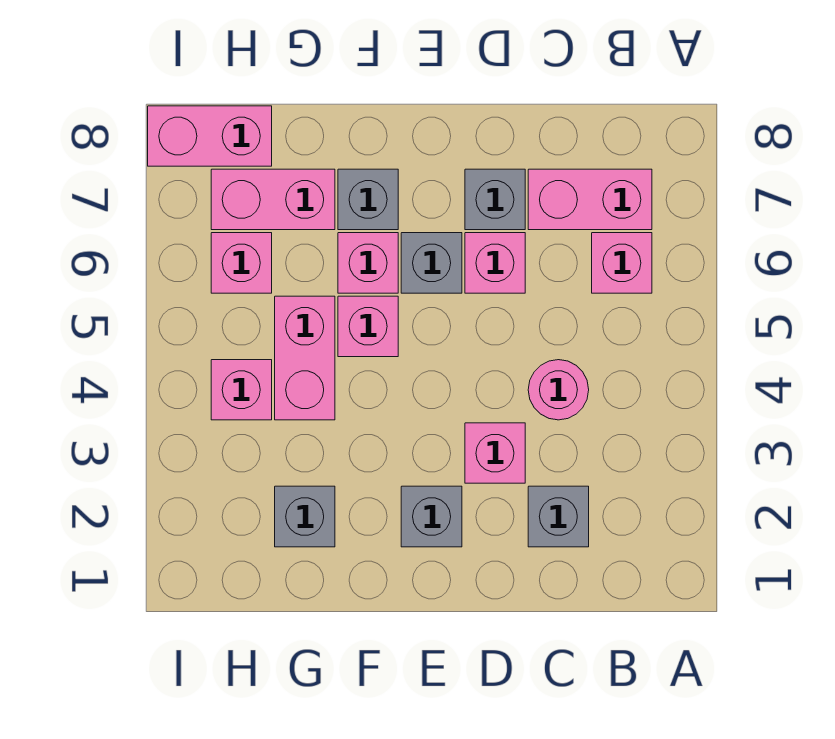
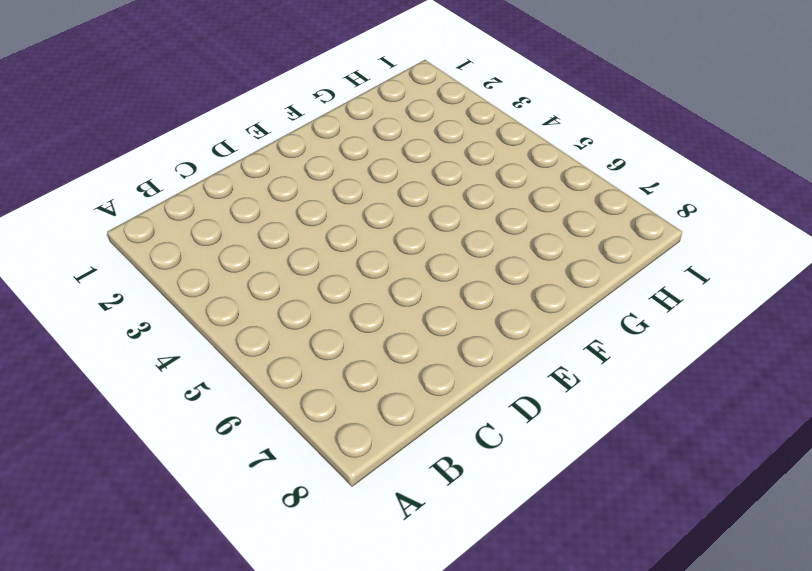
none -> pink 1x1 brick [592,233,652,293]
none -> pink 1x2 brick [528,169,652,230]
none -> grey 1x1 brick [528,486,589,547]

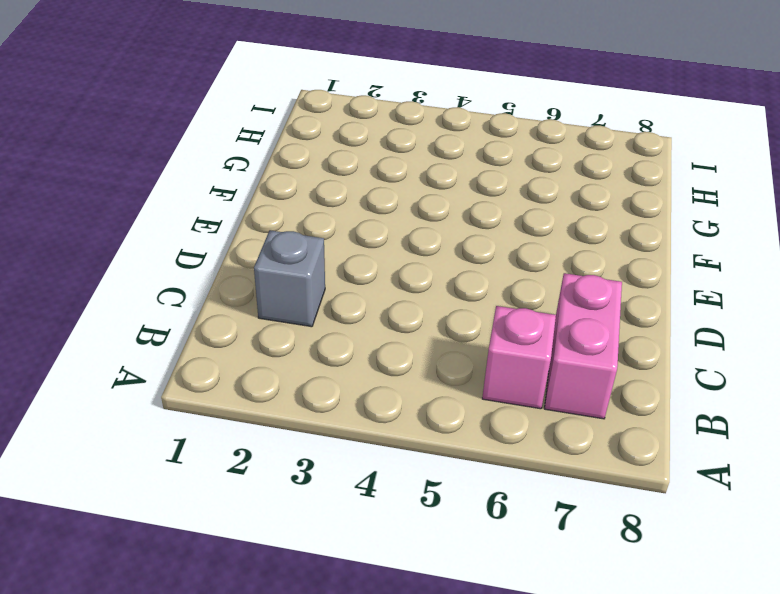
none -> pink 1x1 round brick [528,360,589,420]
none -> pink 1x1 brick [465,423,525,483]
none -> pink 1x1 brick [465,233,525,293]

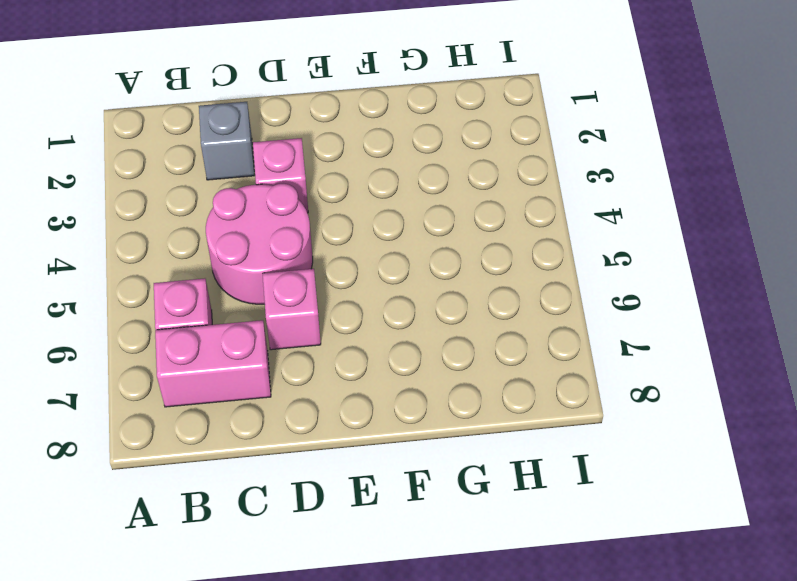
pink 2x2 round brick [206,184,313,304] -> pink 1x1 round brick [528,360,589,420]
none -> grey 1x1 brick [465,169,525,230]
none -> grey 1x1 brick [401,486,462,547]
none -> grey 1x1 brick [401,233,462,293]

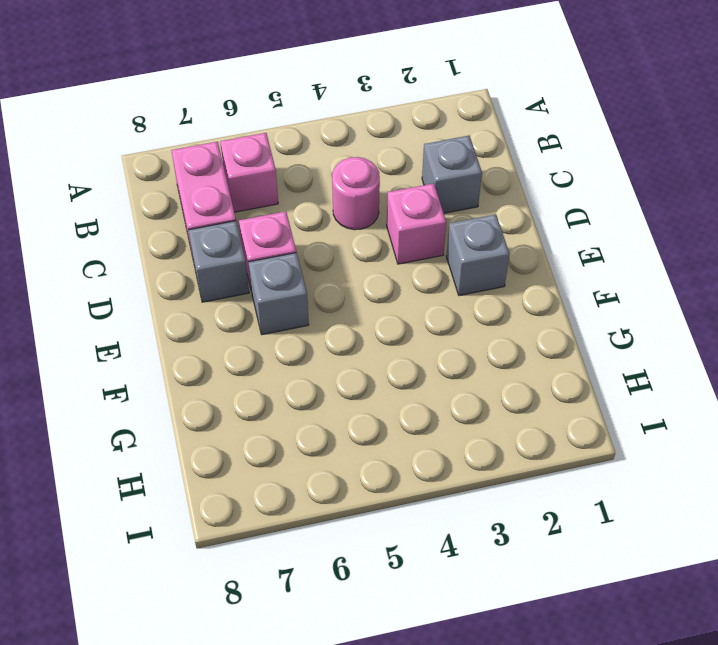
none -> pink 1x1 brick [338,296,398,357]
none -> pink 1x1 brick [338,233,398,293]
none -> grey 1x1 brick [338,169,398,230]

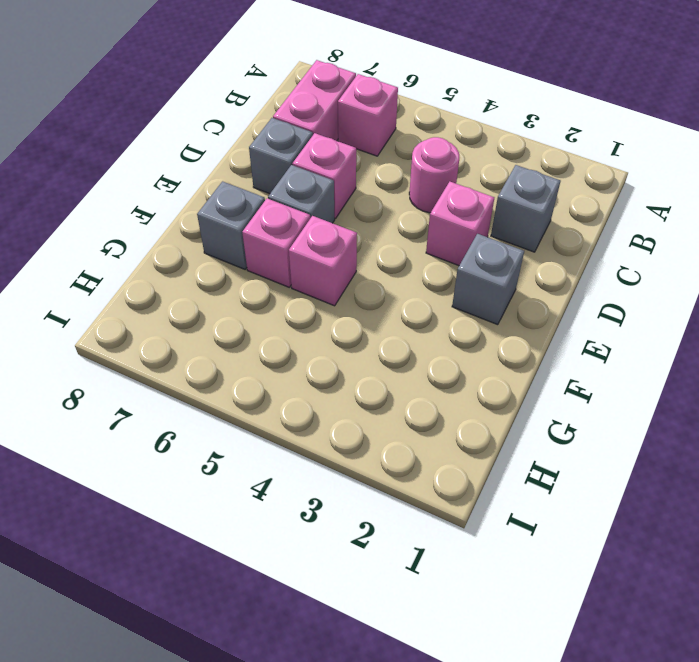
none -> grey 1x1 brick [275,486,335,547]
none -> pink 1x2 brick [275,296,335,420]
none -> pink 1x2 brick [211,169,335,230]

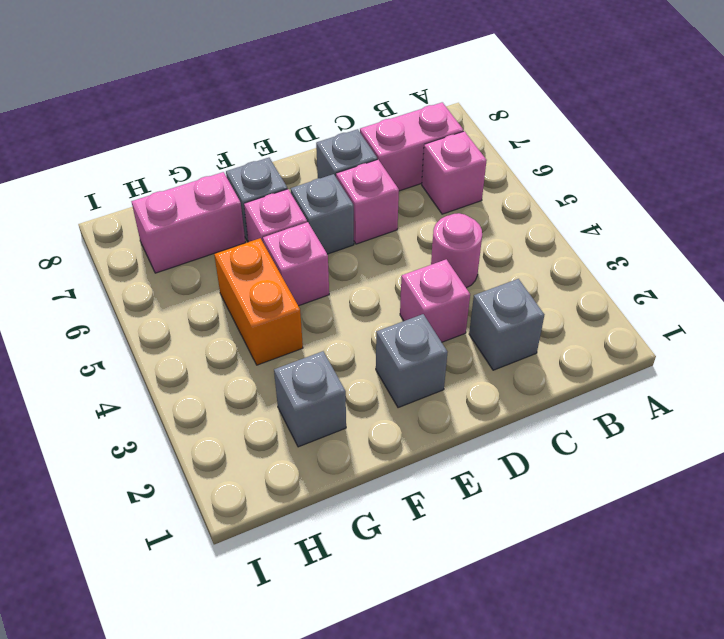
orange 1x2 brick [214,238,303,365] -> pink 1x2 brick [275,296,335,420]
none -> pink 1x1 brick [211,360,272,420]
none -> pink 1x1 brick [211,233,272,293]
none -> pink 1x2 brick [148,106,272,166]

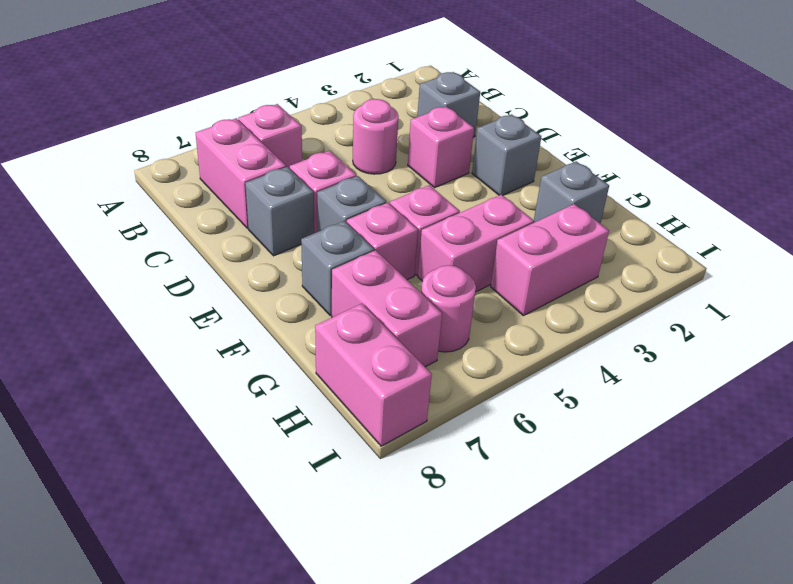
pink 1x2 brick [491,204,609,316] -> pink 1x1 brick [211,360,272,420]
pink 1x1 round brick [421,265,476,352] -> pink 1x1 brick [211,233,272,293]

